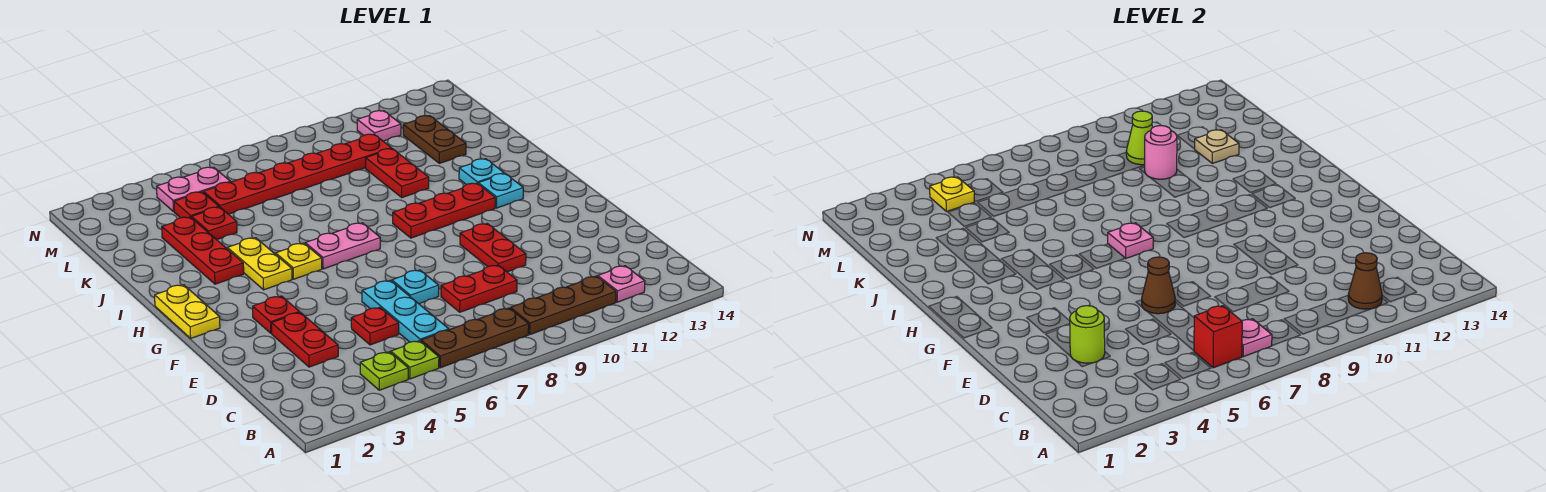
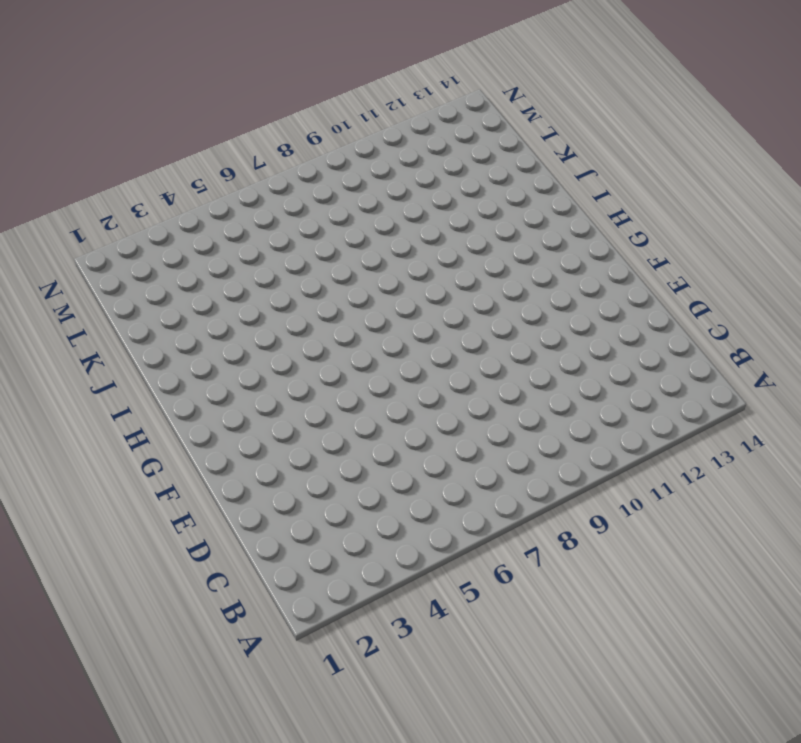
none -> lime 1x1 plate [360,352,408,390]
none -> lime 1x1 plate [391,341,439,379]
none -> brown 1x3 plate [421,308,529,368]
none -> brown 1x3 plate [511,276,616,334]

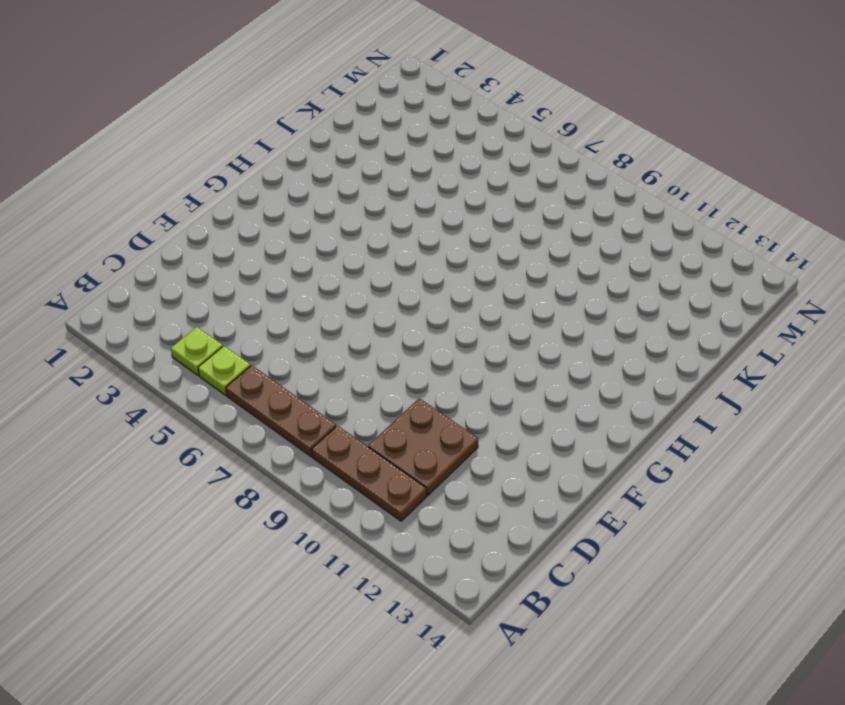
brown 2x2 plate [368,398,478,496] -> none
none -> pink 1x1 plate [598,266,645,302]
none -> cyan 1x3 plate [362,280,449,342]
none -> red 1x2 plate [271,312,338,367]
none -> red 1x1 plate [351,307,399,345]

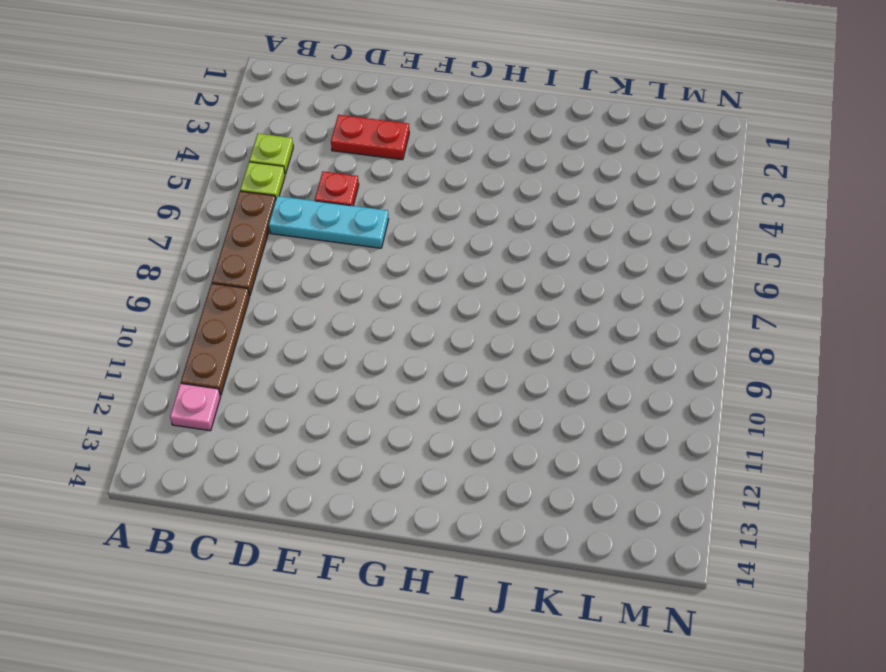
none -> red 1x2 plate [441,265,517,312]
none -> cyan 1x1 plate [392,270,439,304]
none -> red 1x2 plate [460,224,526,272]
none -> red 1x1 plate [253,296,300,333]

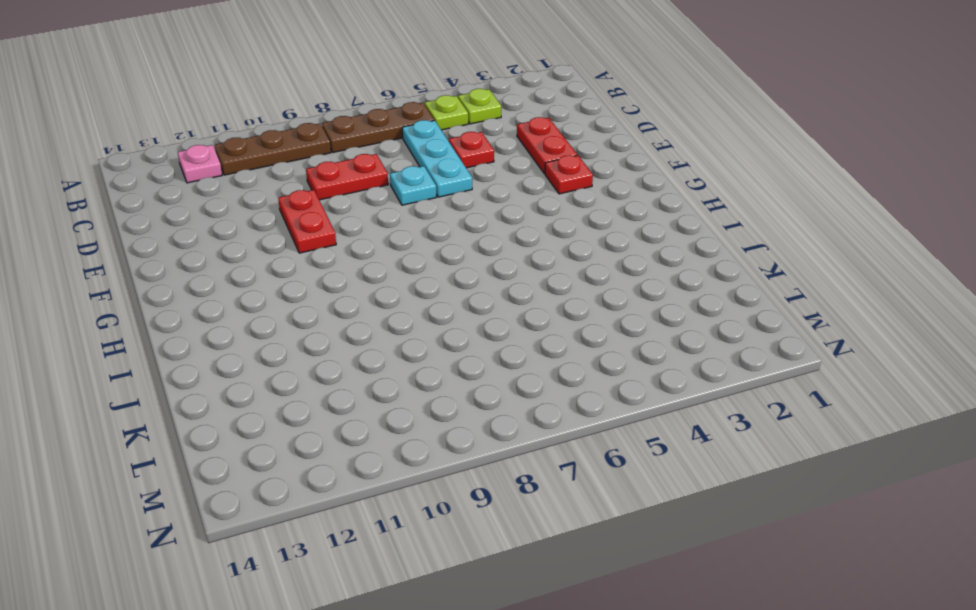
none -> yellow 1x2 plate [155,285,220,338]
none -> yellow 1x2 plate [227,238,292,290]
none -> yellow 1x1 plate [276,243,322,279]
none -> pink 1x2 plate [305,223,380,269]

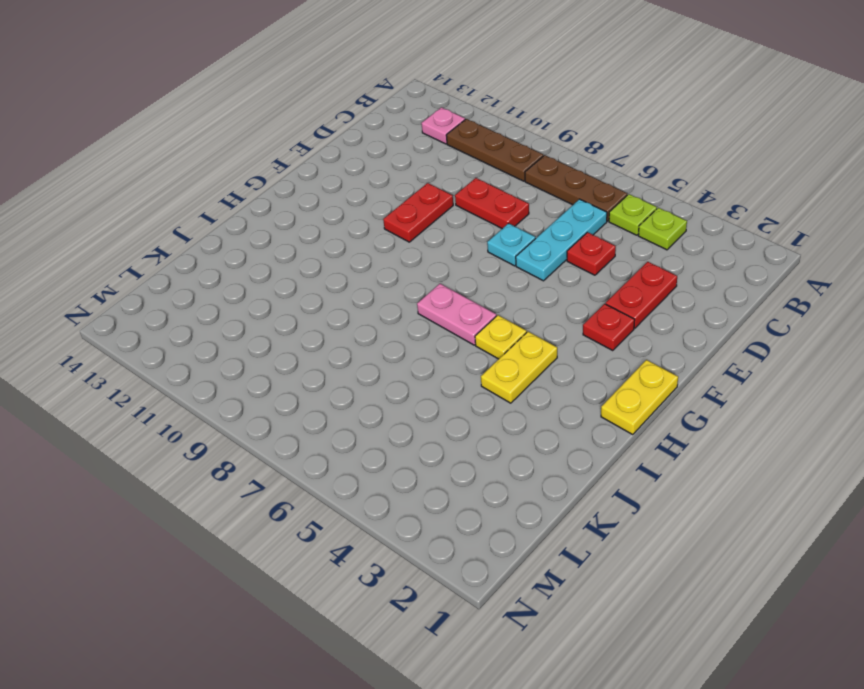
none -> red 1x3 plate [393,183,495,238]
none -> cyan 1x1 plate [478,174,523,208]
none -> red 1x3 plate [162,217,244,284]
none -> cyan 1x1 plate [459,159,504,185]

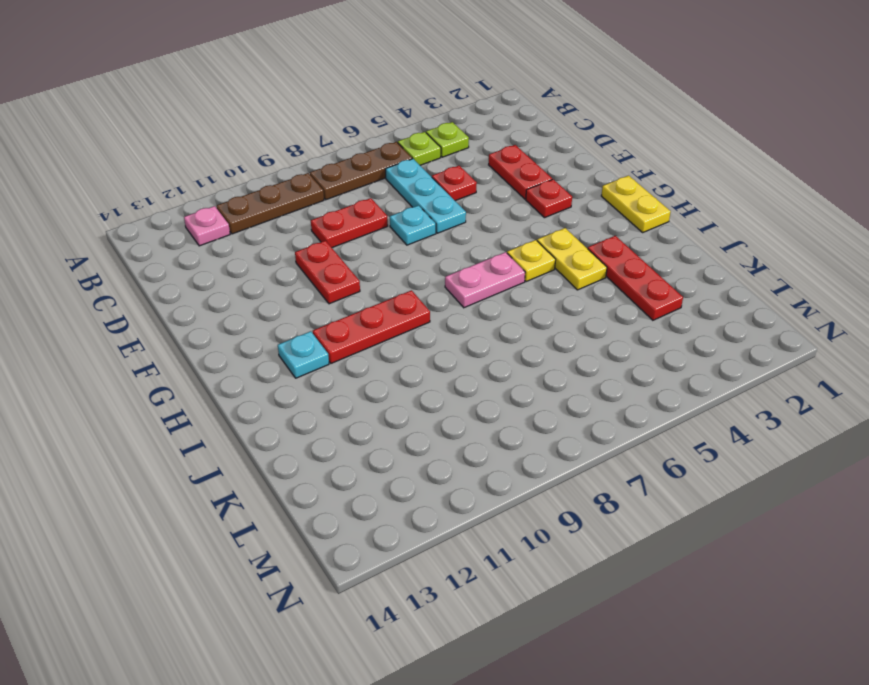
none -> cyan 1x1 plate [459,159,504,185]
none -> red 1x2 plate [366,149,429,198]
none -> red 1x1 plate [192,207,237,240]
none -> brown 1x2 plate [403,116,466,163]

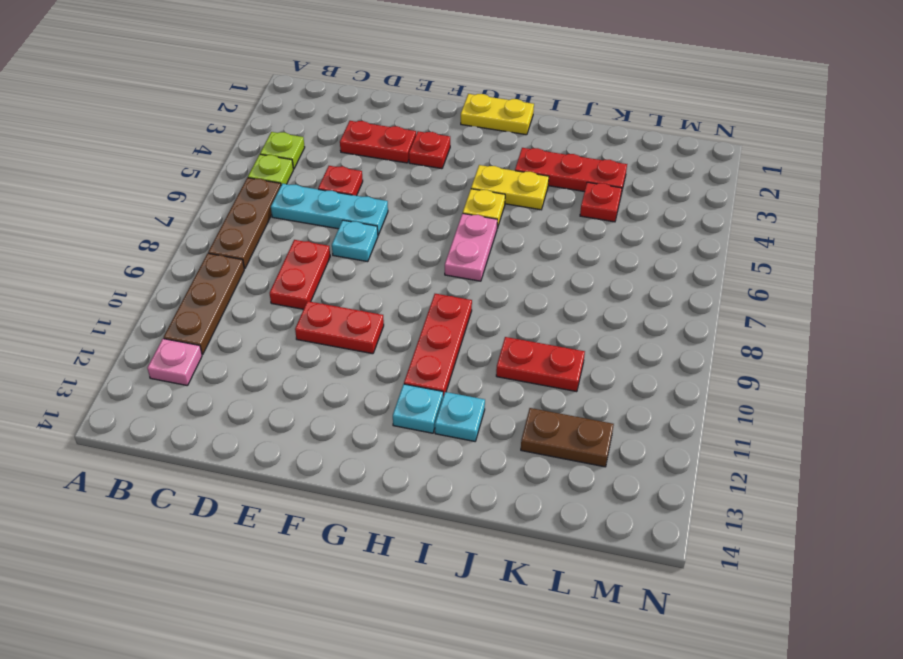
none -> red 1x1 plate [174,192,219,218]
none -> red 1x6 plate [203,134,392,214]
none -> pink 1x2 plate [157,167,230,212]
none -> pink 1x1 plate [357,111,401,141]

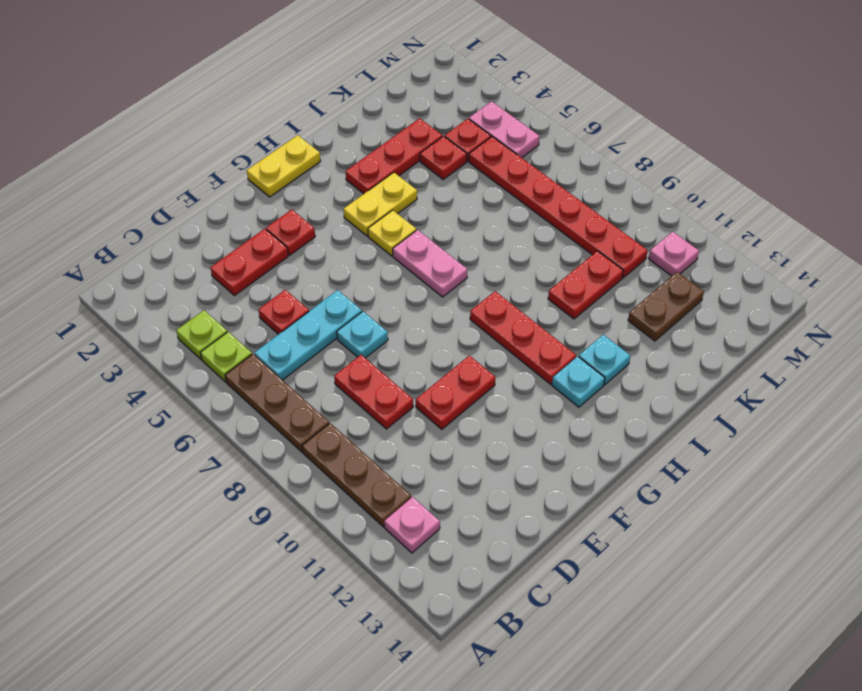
none -> red 1x1 brick [1194,306,1242,368]
none -> pink 1x1 plate [1242,319,1272,357]
none -> brown 1x1 cone [1348,253,1382,309]
none -> lime 1x1 round brick [1070,306,1105,363]

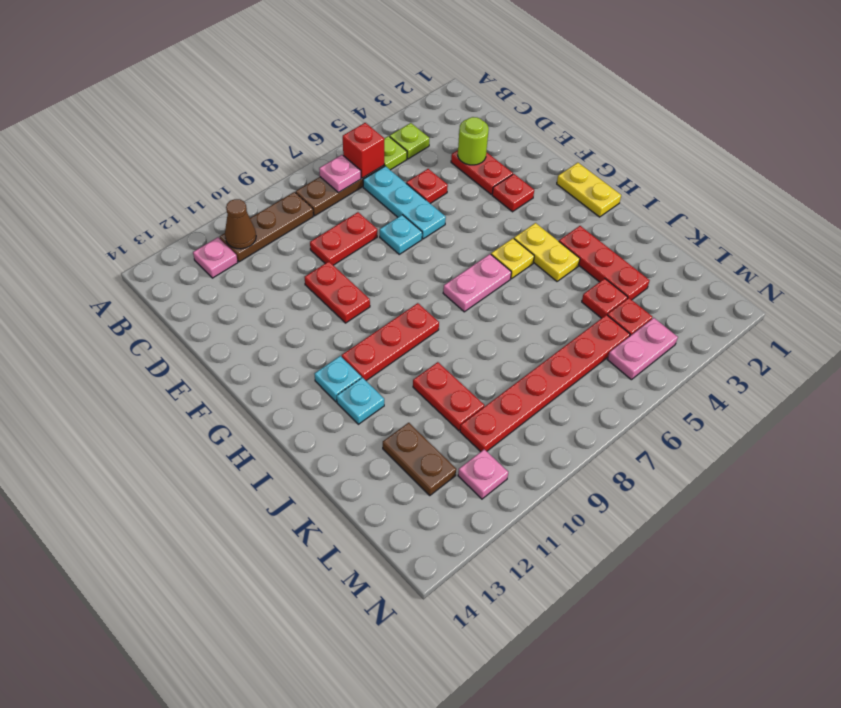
none -> brown 1x1 cone [1142,257,1175,314]
none -> pink 1x1 plate [1108,223,1153,258]
none -> pink 1x1 round brick [1145,126,1177,179]
none -> tan 1x1 plate [1195,130,1239,163]

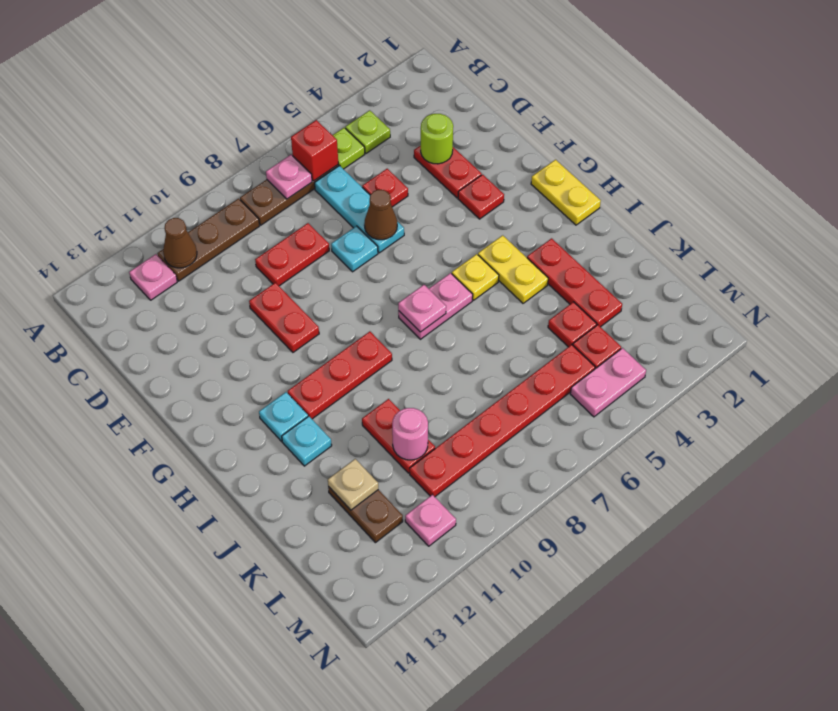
none -> lime 1x1 cone [1126,111,1153,165]
none -> yellow 1x1 plate [930,177,974,212]

